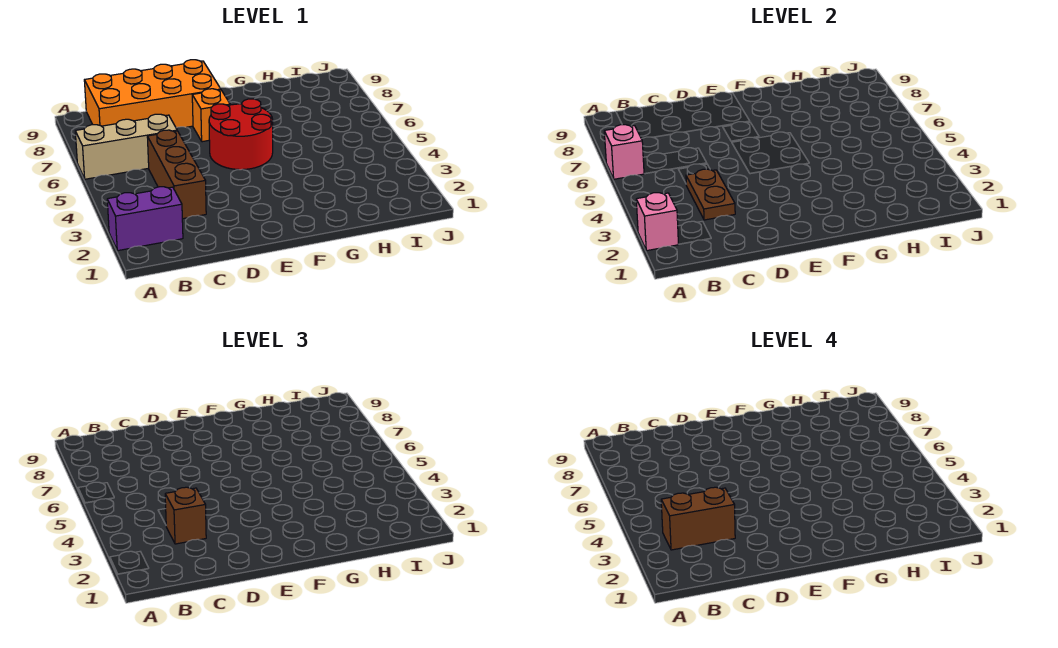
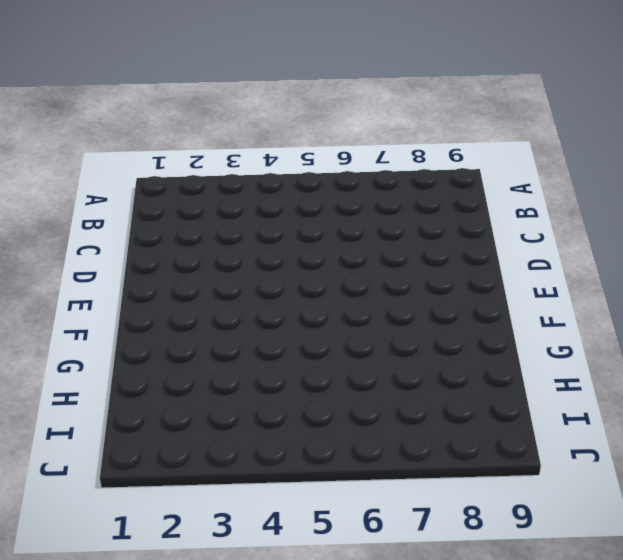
none -> purple 1x2 brick [107,187,183,251]
none -> tan 1x3 brick [75,114,177,179]

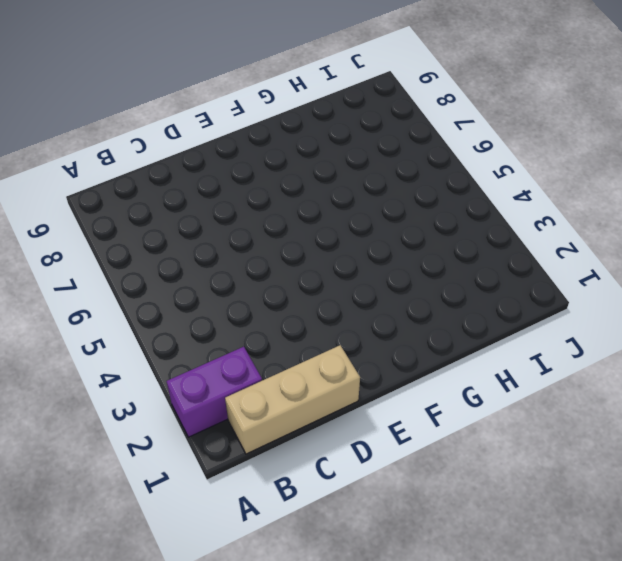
tan 1x3 brick [225,345,360,454] -> tan 1x3 brick moved to [75,114,177,179]
none -> orange 2x4 brick [84,60,221,128]
none -> brown 1x3 brick [147,130,206,219]

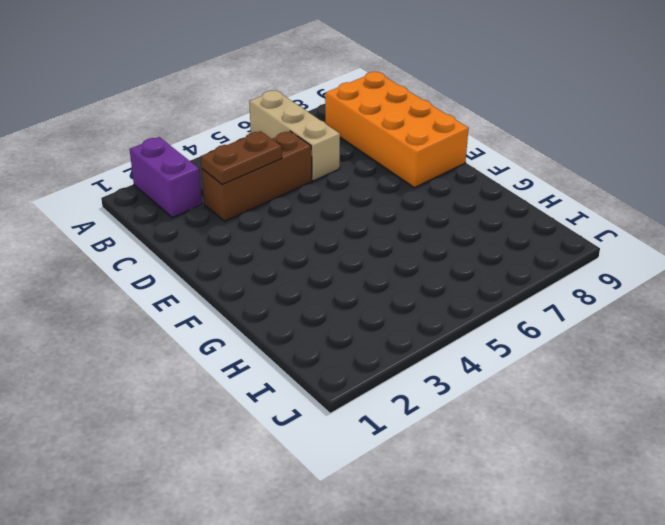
none -> red 2x2 round brick [209,99,273,170]
none -> orange 1x1 brick [192,89,230,142]

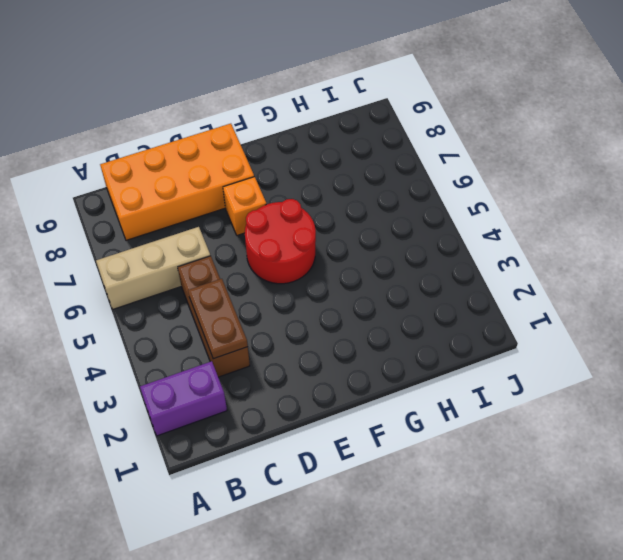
none -> pink 1x1 brick [636,193,678,251]
none -> pink 1x1 brick [604,125,644,179]

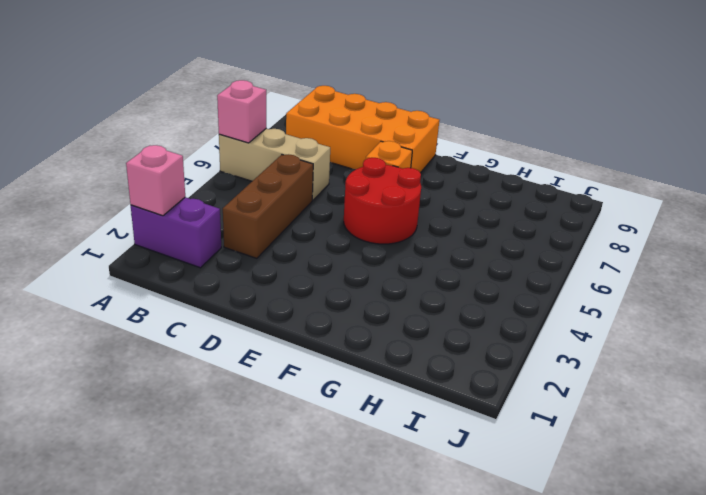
none -> brown 1x2 plate [686,169,735,220]
none -> brown 1x1 brick [165,487,206,544]

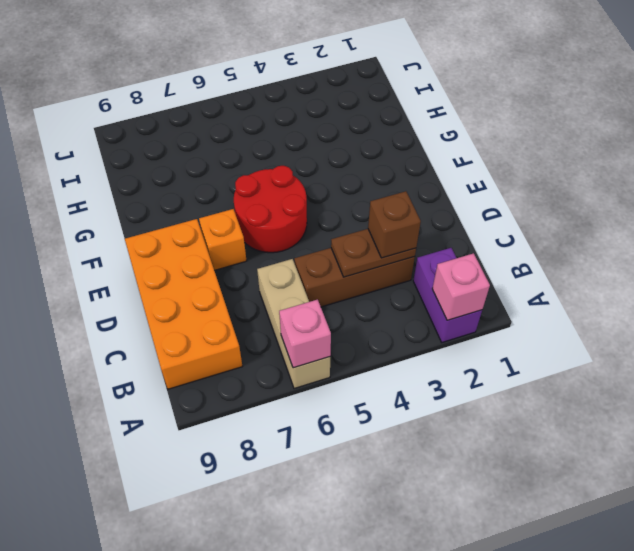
none -> brown 1x2 brick [661,487,735,550]

